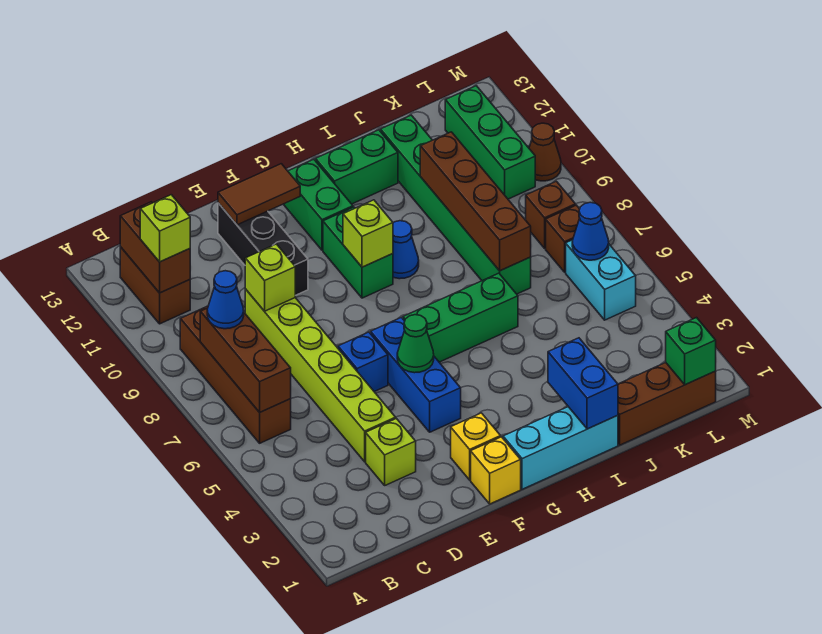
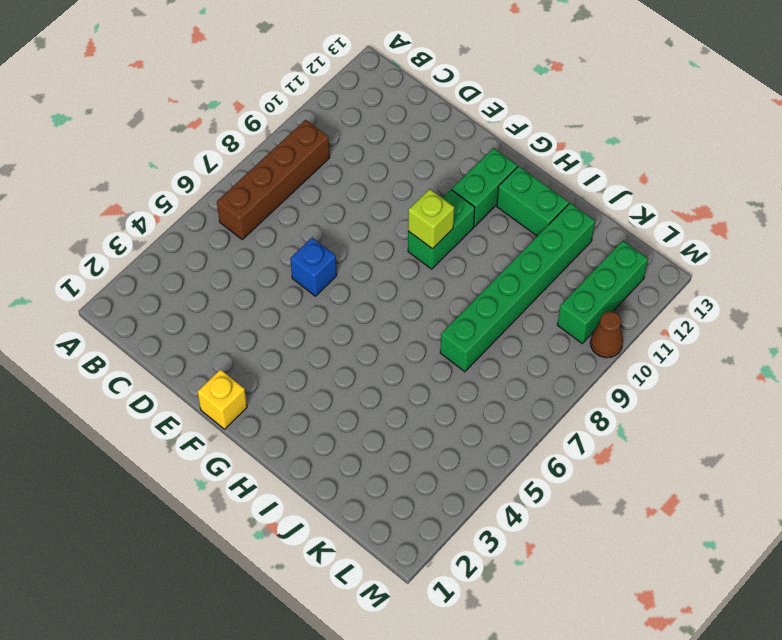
none -> brown 1x2 brick [120,247,190,324]
none -> lime 1x1 brick [366,419,416,485]
none -> lime 1x6 brick [245,289,396,462]
none -> black 1x3 brick [218,203,308,296]

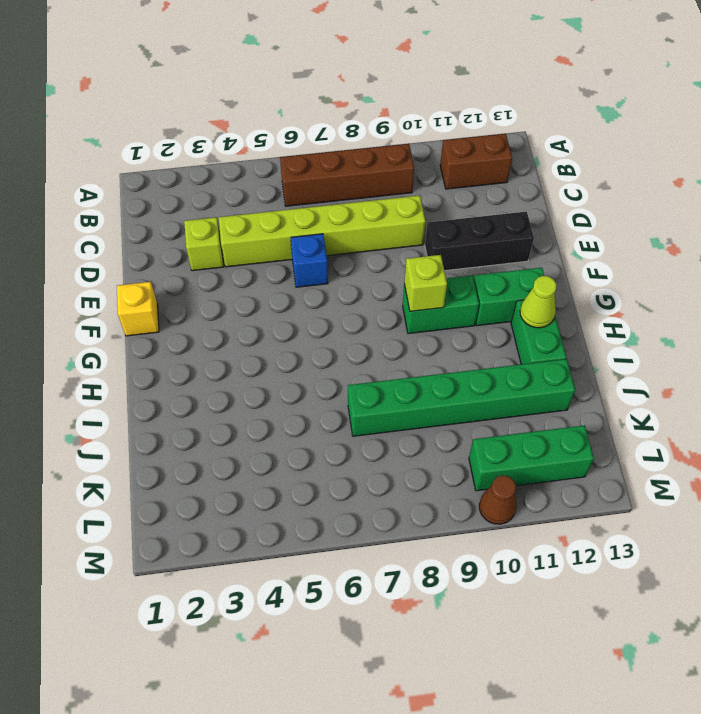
lime 1x1 cone [520,276,556,328] -> none
none -> yellow 1x1 brick [451,413,501,480]
none -> blue 1x3 brick [371,317,461,432]
none -> cyan 1x3 brick [503,407,618,489]
none -> green 1x3 brick [403,273,518,362]

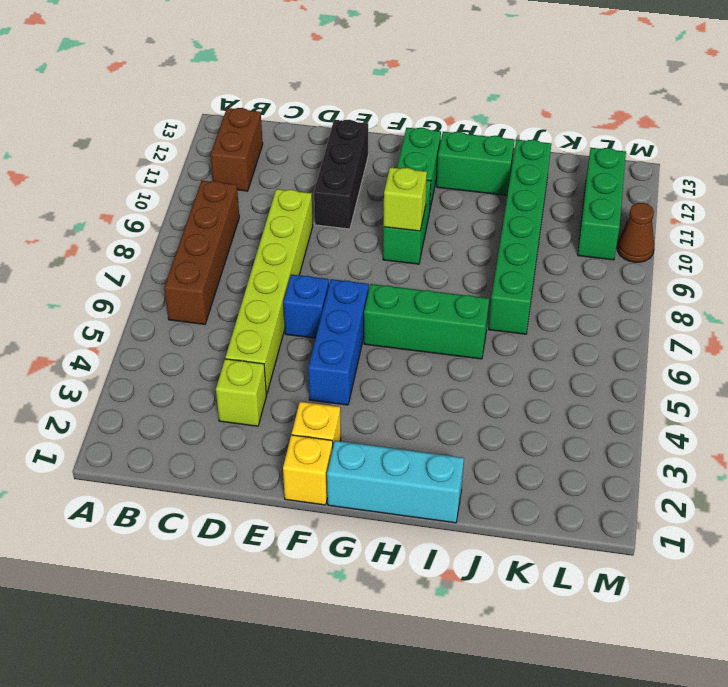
none -> blue 1x1 cone [393,221,419,279]
none -> brown 1x3 brick [618,363,716,445]
none -> cyan 1x2 brick [566,240,636,320]
none -> brown 1x1 brick [546,205,580,272]

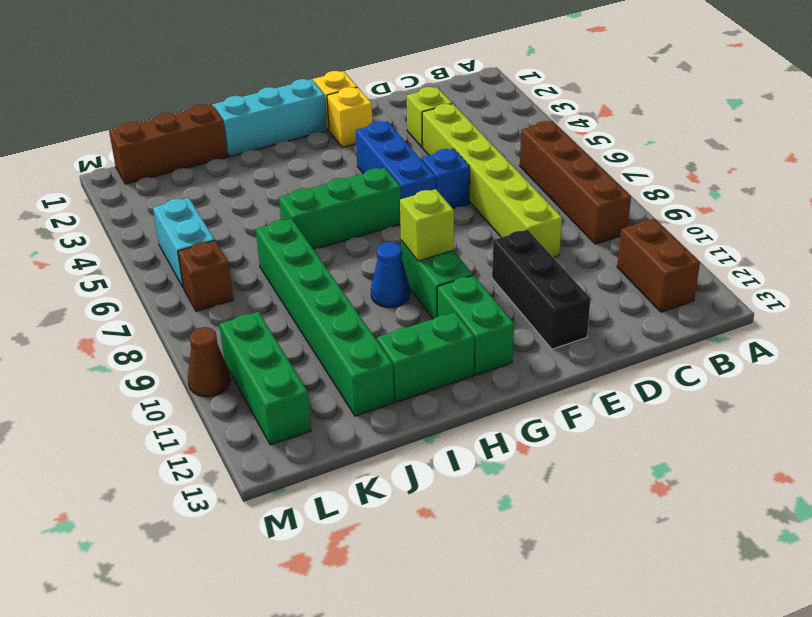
none -> brown 1x1 brick [526,181,576,248]
none -> brown 1x3 brick [200,308,291,412]
none -> brown 1x2 brick [120,202,190,293]
none -> lime 1x1 brick [245,244,295,311]

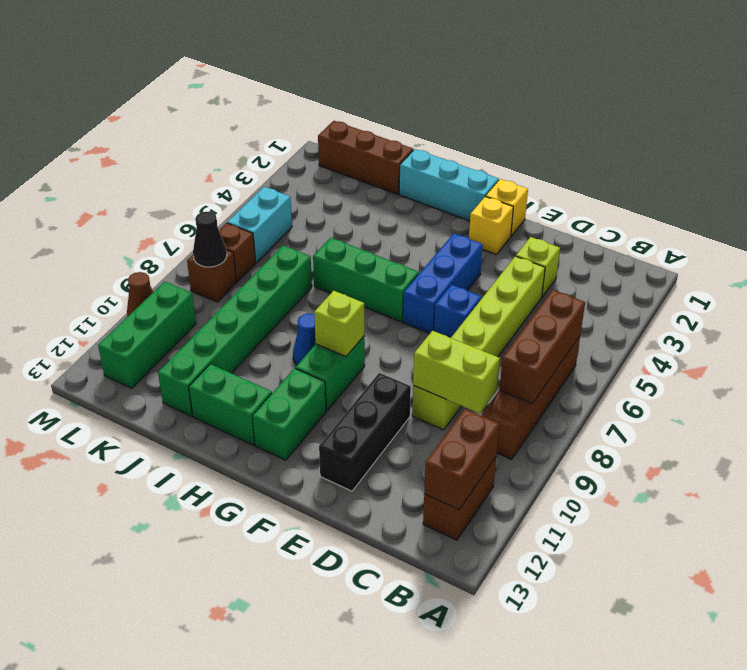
lime 1x2 brick [413,331,500,413] -> lime 1x1 brick [245,244,295,311]
black 1x1 cone [193,212,227,267] -> none
none -> brown 1x2 tile [218,164,300,225]
none -> green 1x1 cone [397,315,434,373]
none -> blue 1x2 brick [548,338,618,429]
none -> brown 1x4 brick [420,132,531,271]

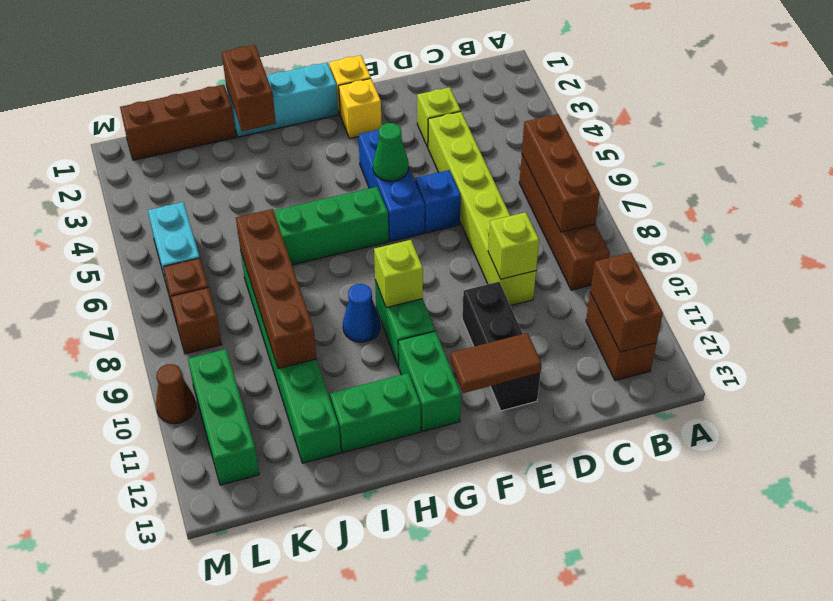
brown 1x2 brick [222,45,276,131] -> blue 1x2 brick [548,338,618,429]
none -> green 1x1 brick [666,318,716,385]
none -> blue 1x1 cone [572,202,609,260]
none -> blue 1x1 cone [207,271,244,329]
none -> lime 1x1 brick [140,195,190,262]

